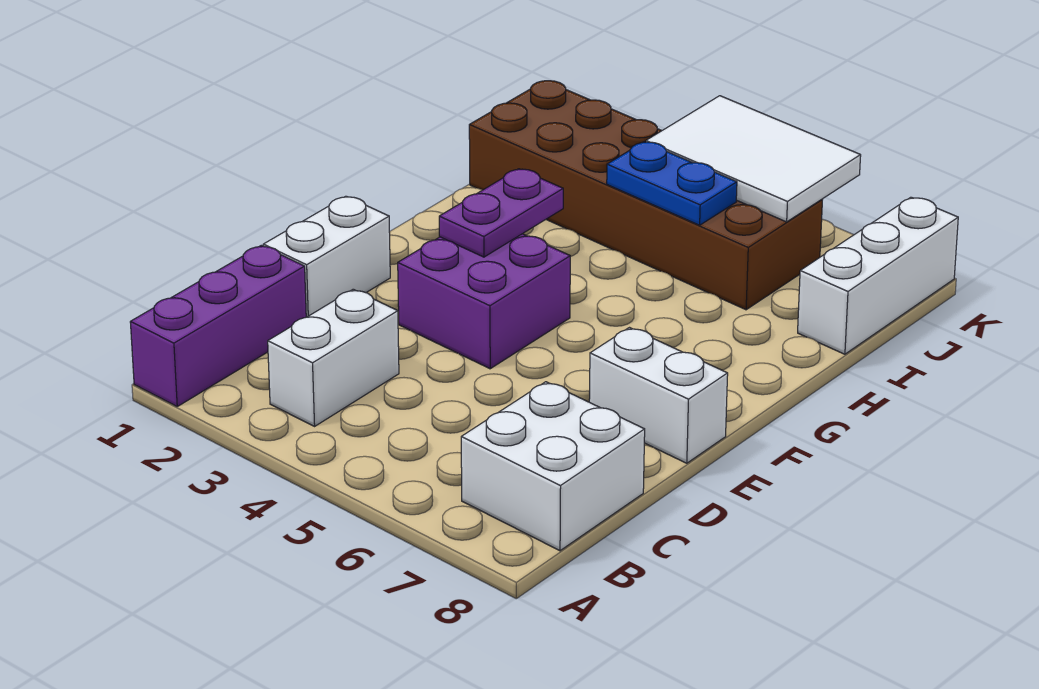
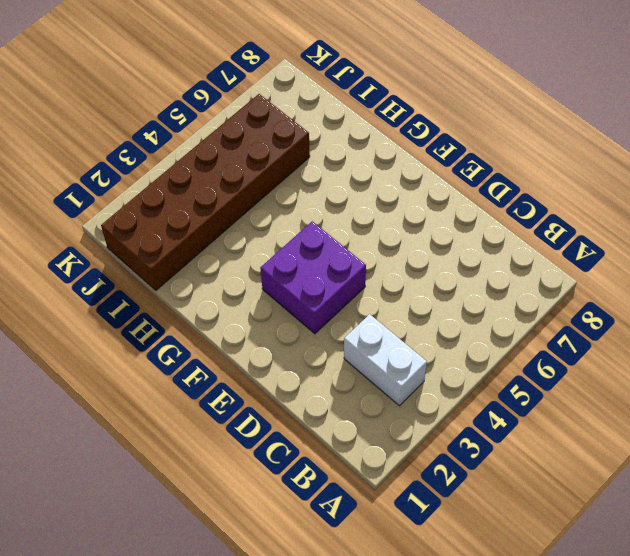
none -> purple 1x3 brick [130,245,306,406]
none -> white 2x2 brick [461,382,645,551]

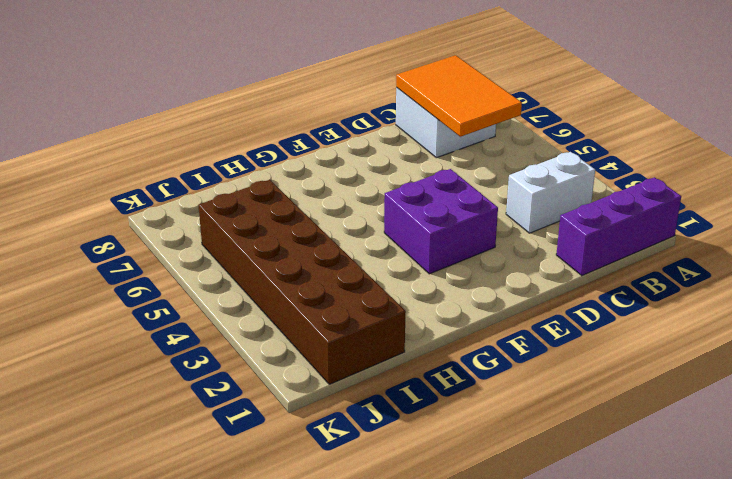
orange 2x3 tile [396,55,522,137] -> none
none -> white 1x2 brick [263,196,390,317]
none -> white 1x2 brick [589,328,728,463]

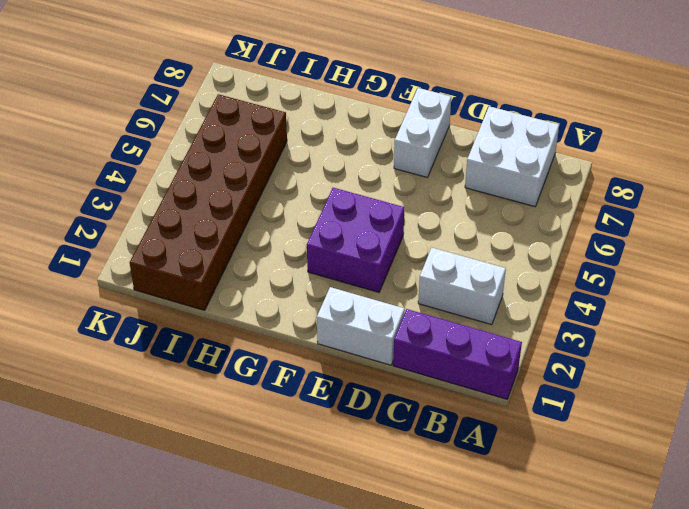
none -> white 1x3 brick [798,197,958,354]
none -> purple 1x2 plate [439,169,563,257]

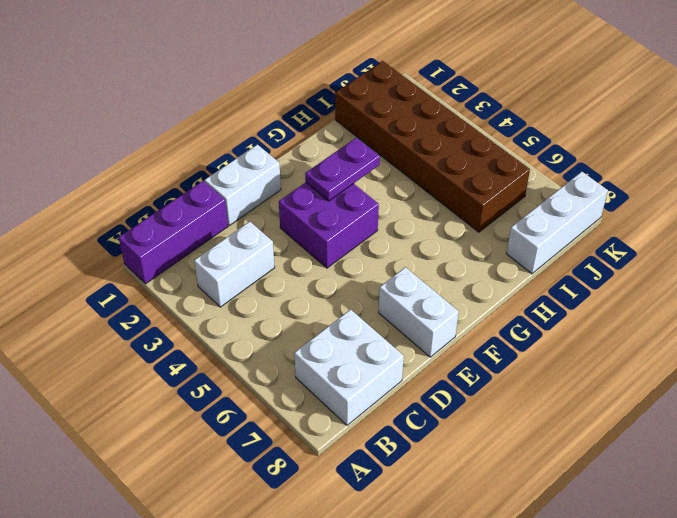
none -> blue 1x2 plate [607,142,737,225]
none -> white 2x3 tile [646,96,861,222]

